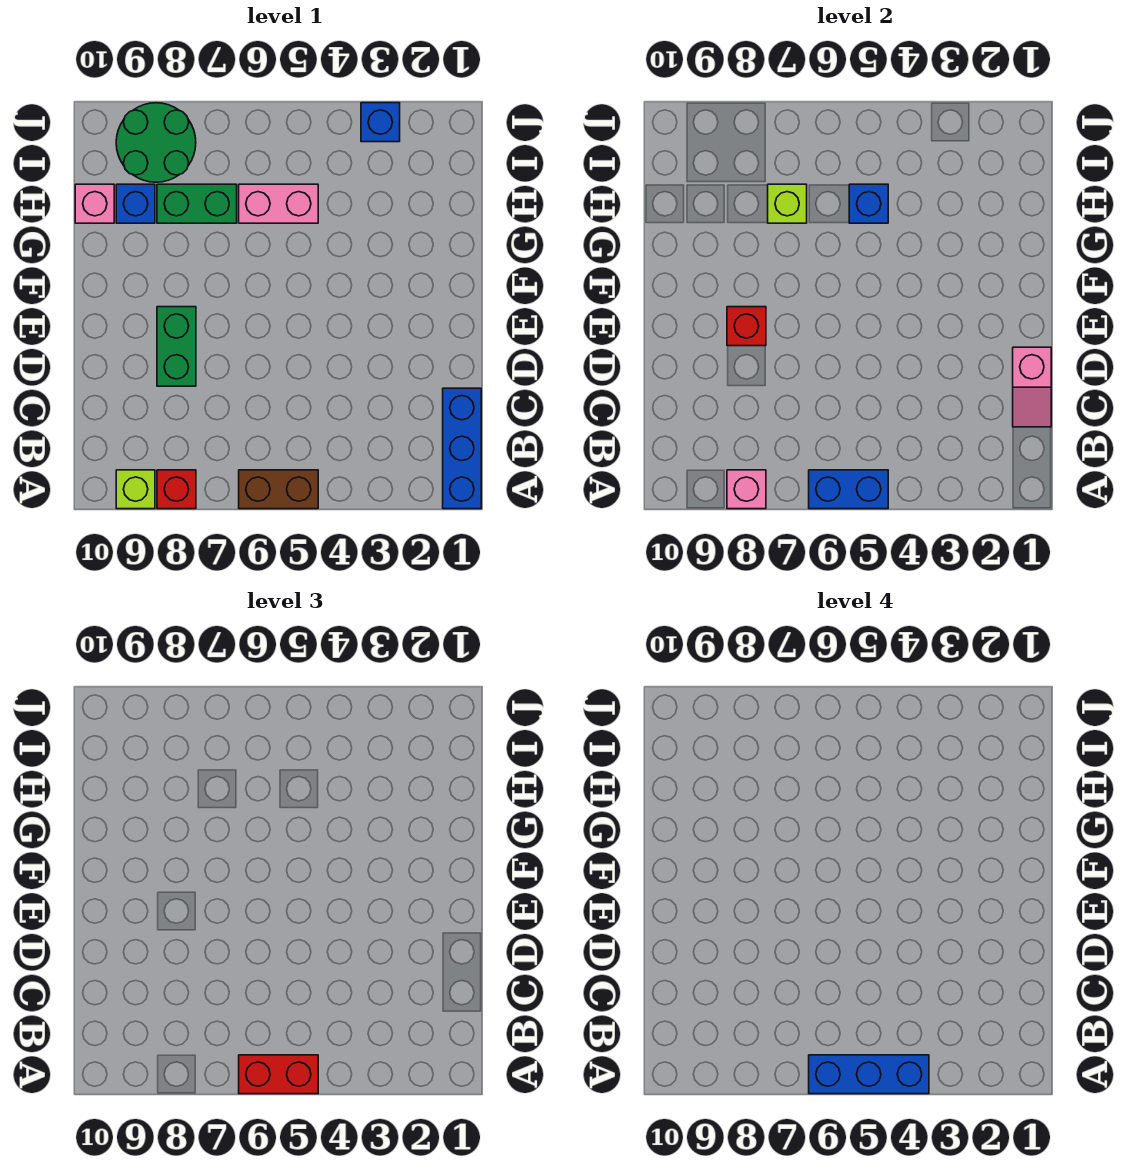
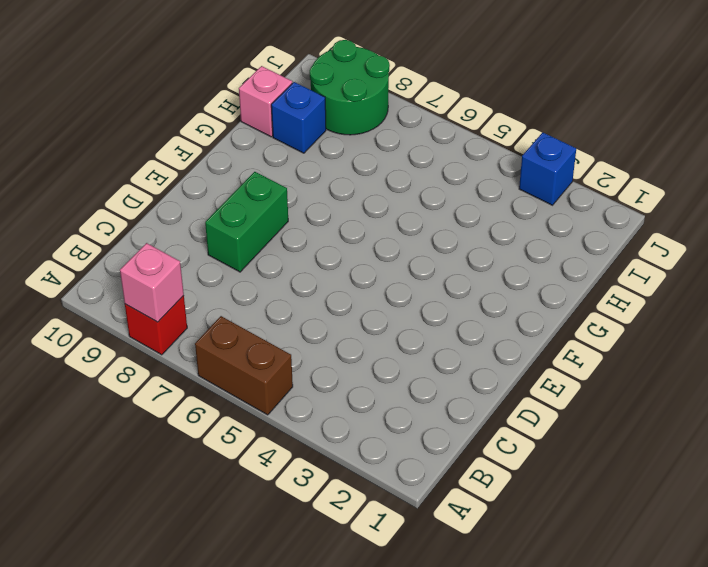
none -> blue 1x3 brick [443,388,481,509]
none -> lime 1x1 brick [116,470,155,509]
none -> pink 1x2 brick [239,184,318,223]

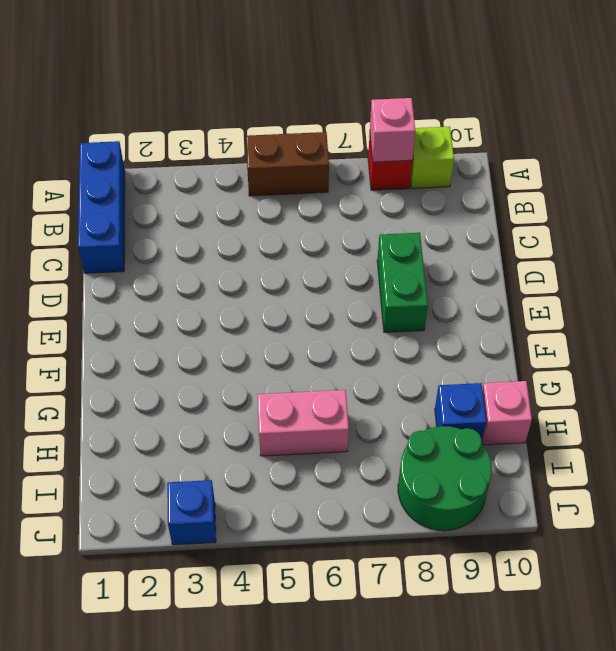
none -> green 1x2 brick [157,184,237,223]
none -> blue 1x2 brick [809,470,888,509]
none -> pink 1x2 slope [1013,347,1051,427]

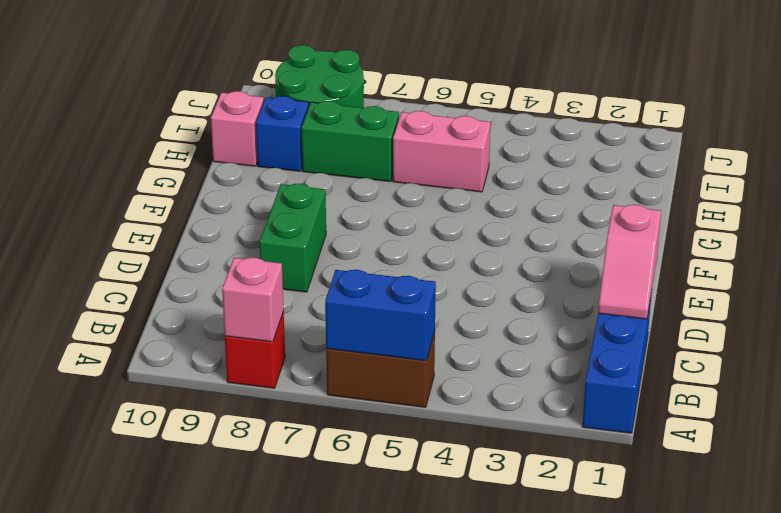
none -> lime 1x1 brick [116,470,155,509]
none -> blue 1x1 brick [361,103,400,142]
none -> red 1x1 brick [727,307,766,346]

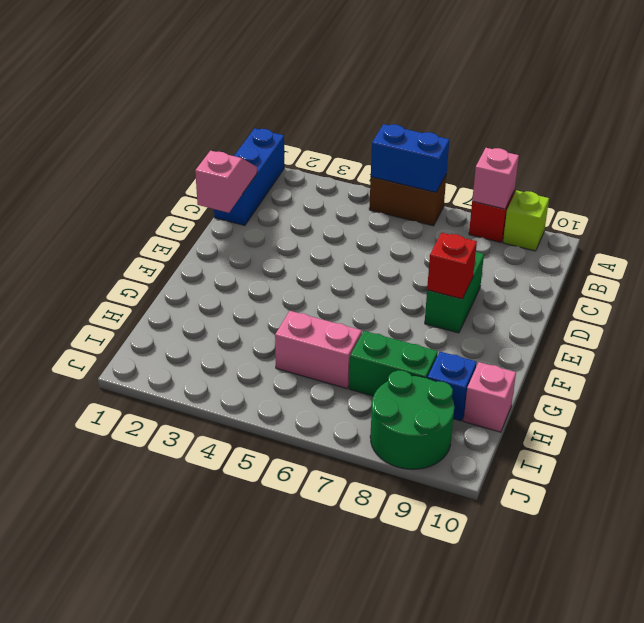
none -> blue 1x1 brick [361,103,400,142]
none -> blue 1x1 brick [849,184,888,223]
none -> lime 1x1 brick [768,184,807,223]

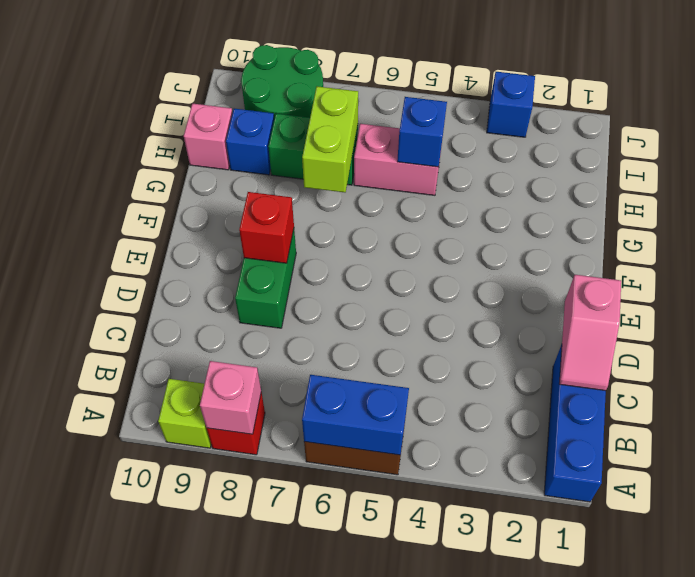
lime 1x2 brick [302,86,358,192] -> lime 1x1 brick [768,184,807,223]
none -> red 1x2 brick [239,1055,318,1094]
none -> blue 1x3 brick [809,1055,929,1094]

